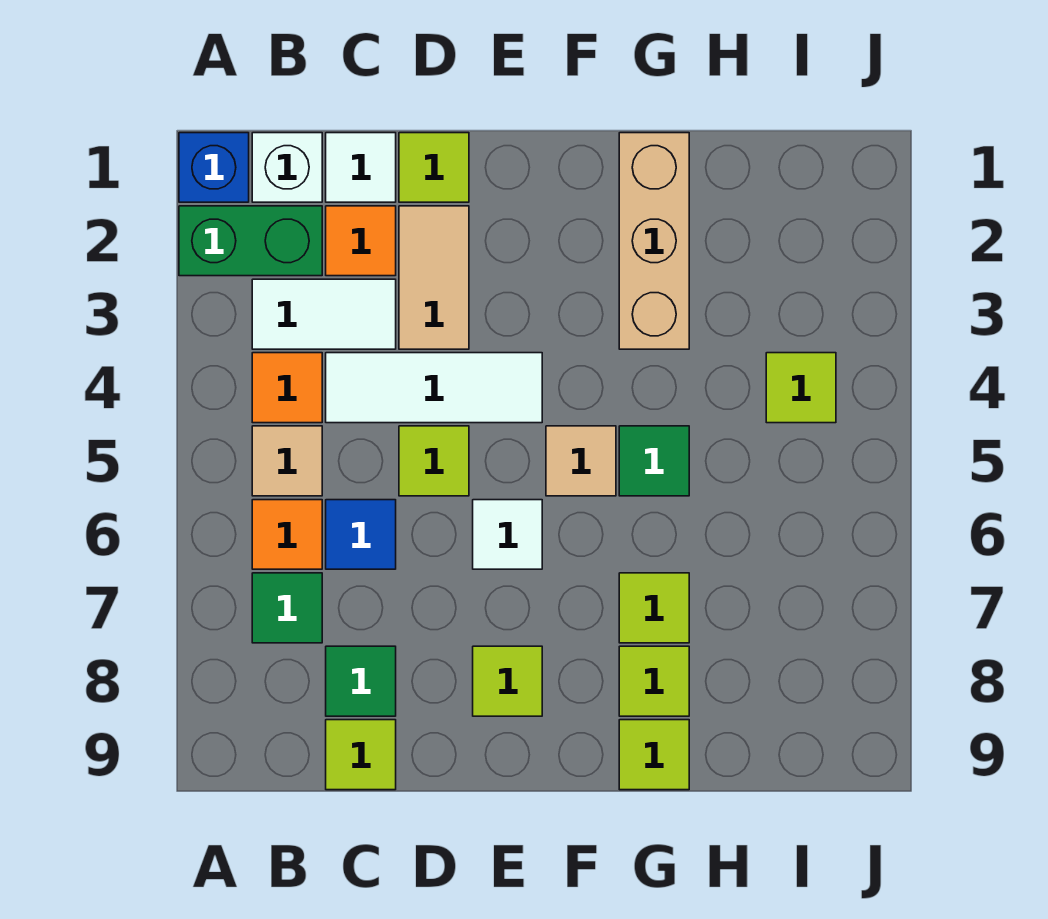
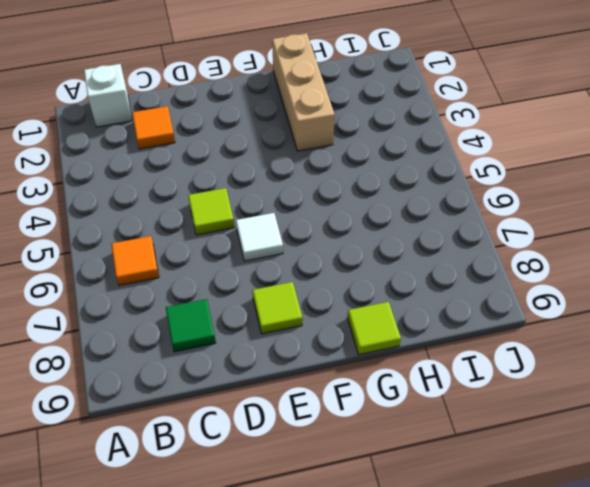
none -> blue 1x1 brick [179,133,249,202]
none -> green 1x2 brick [179,206,322,276]
none -> white 1x2 tile [252,279,396,349]

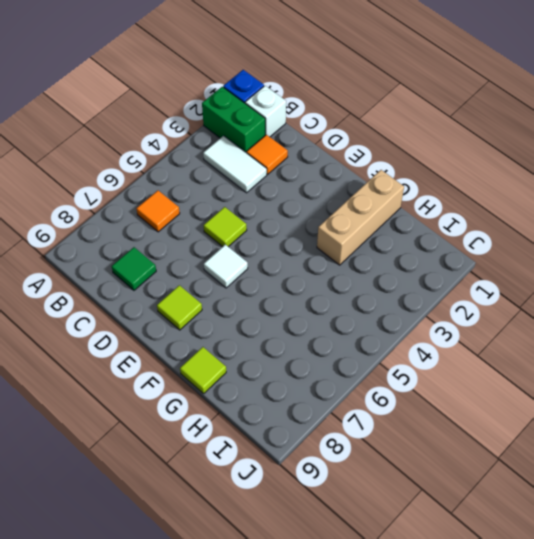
none -> orange 1x1 tile [252,353,322,423]
none -> tan 1x1 tile [252,426,322,496]
none -> green 1x1 tile [252,573,322,643]

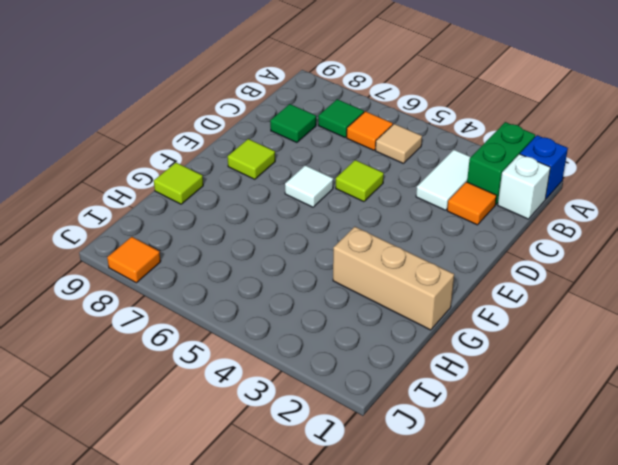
orange 1x1 tile [107,237,161,283] -> orange 1x1 tile moved to [252,353,322,423]
none -> white 1x1 tile [326,133,396,202]
none -> white 1x3 tile [326,353,542,423]
none -> blue 1x1 tile [326,500,396,569]

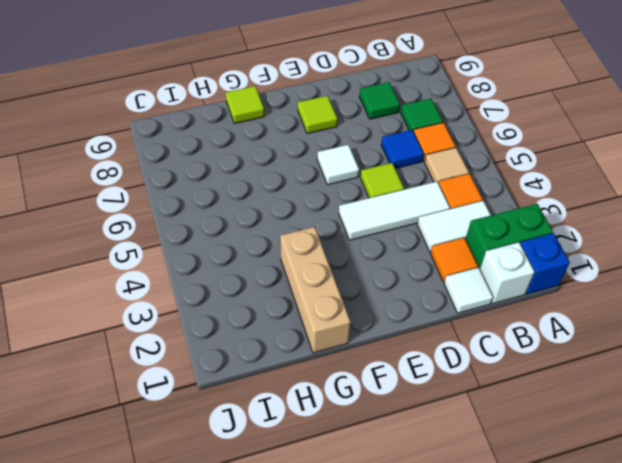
none -> lime 1x1 tile [326,720,396,790]
none -> lime 1x1 tile [399,133,469,202]
none -> tan 1x2 tile [399,206,469,349]

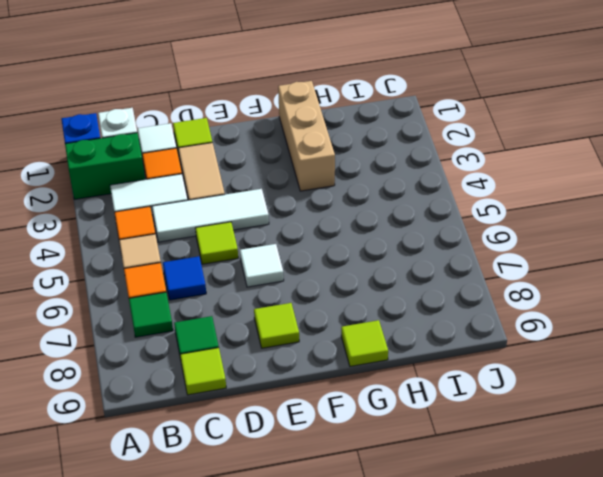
none -> tan 1x1 tile [546,426,616,496]
none -> green 1x1 tile [619,426,689,496]
none -> lime 1x1 tile [619,573,689,643]

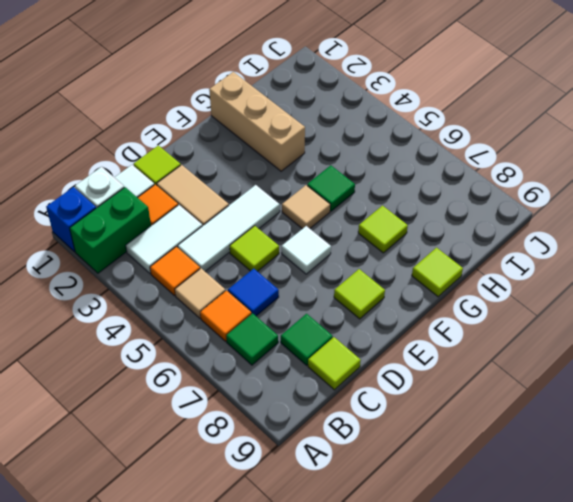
none -> lime 1x1 tile [619,646,689,716]
none -> lime 1x1 tile [766,353,836,423]

